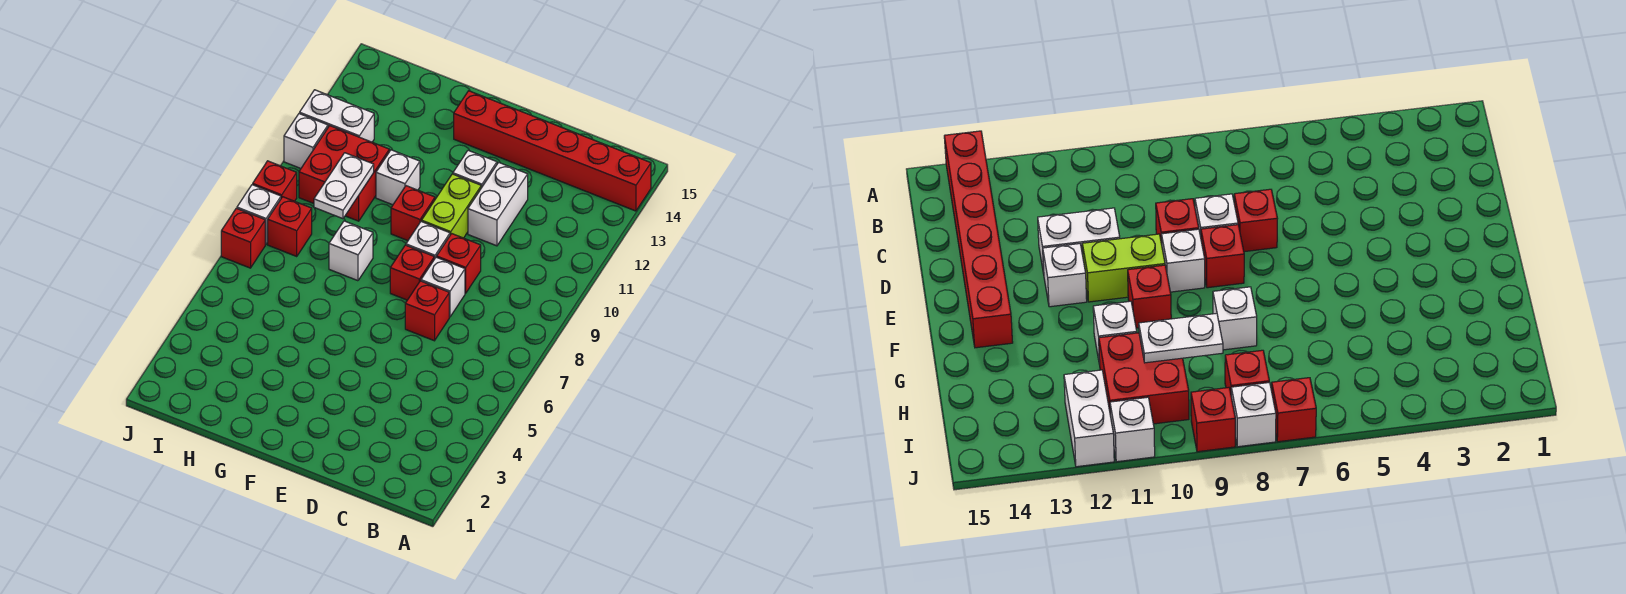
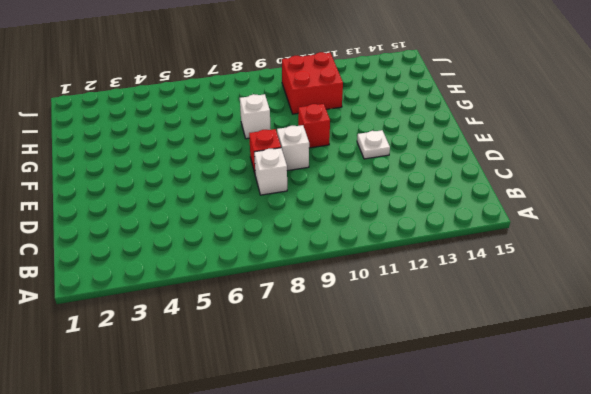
white 1x1 plate [357,130,390,159] -> white 1x1 brick [453,150,497,188]
none -> red 1x6 brick [454,91,651,211]
none -> red 1x1 brick [405,281,449,341]
none -> red 1x1 brick [437,234,481,293]

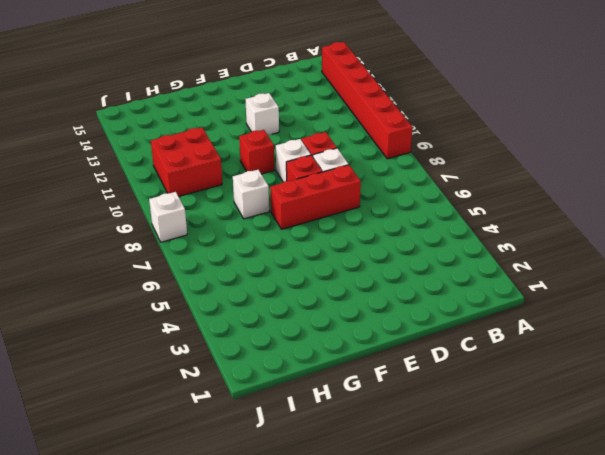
red 1x6 brick [322,42,412,159] -> red 1x6 brick turned to [454,91,651,211]
red 1x3 brick [270,165,361,229] -> red 1x1 brick [405,281,449,341]
none -> white 1x2 brick [468,162,528,246]
none -> lime 1x2 brick [422,174,481,238]
none -> white 1x1 brick [376,150,420,205]

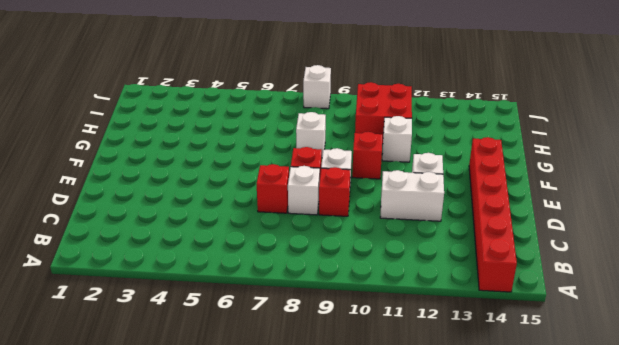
none -> lime 1x2 brick [422,174,481,238]
none -> red 1x1 brick [268,197,312,256]
none -> white 1x2 brick [300,90,374,142]

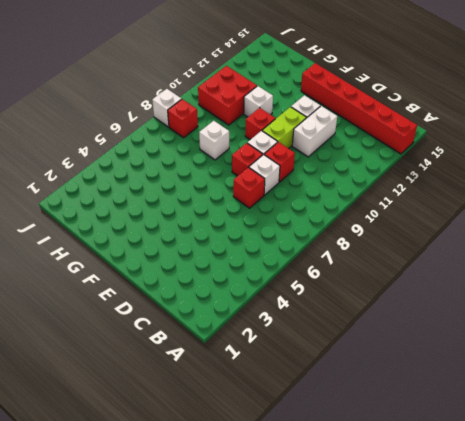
none -> white 1x2 brick [300,90,374,142]
none -> red 1x1 brick [221,208,265,268]
none -> red 1x1 brick [253,161,297,201]

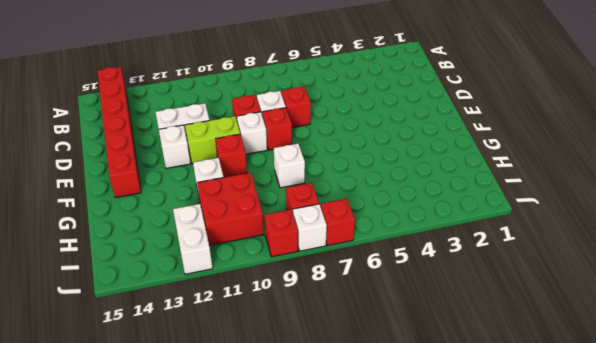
none -> white 1x1 brick [284,114,328,168]
none -> white 1x2 plate [314,153,374,219]

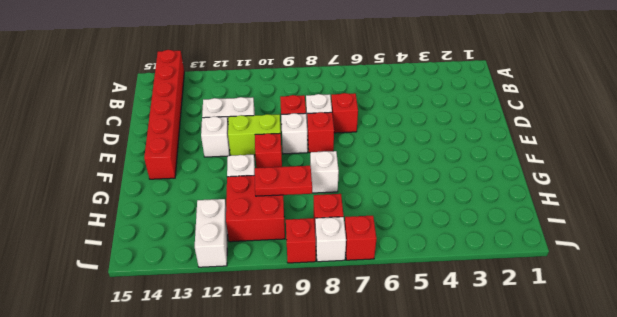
red 1x2 plate [255,166,312,196] -> white 1x2 plate [314,153,374,219]
none -> white 1x1 brick [284,114,328,168]

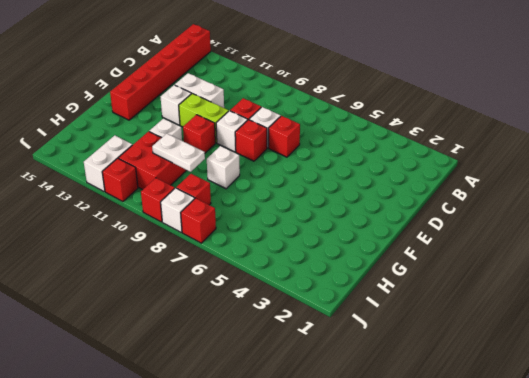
red 1x1 brick [102,158,138,201] -> white 1x1 brick [284,114,328,168]

